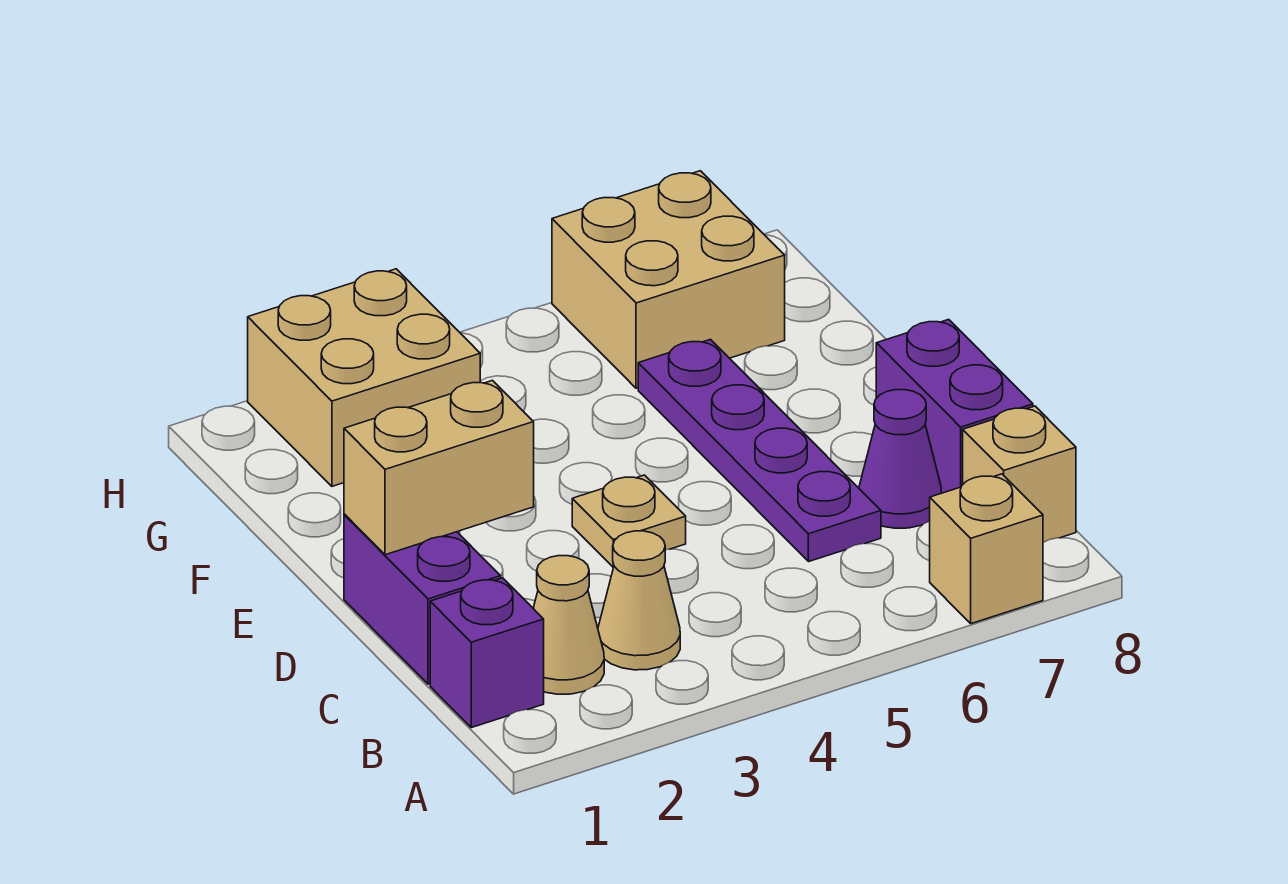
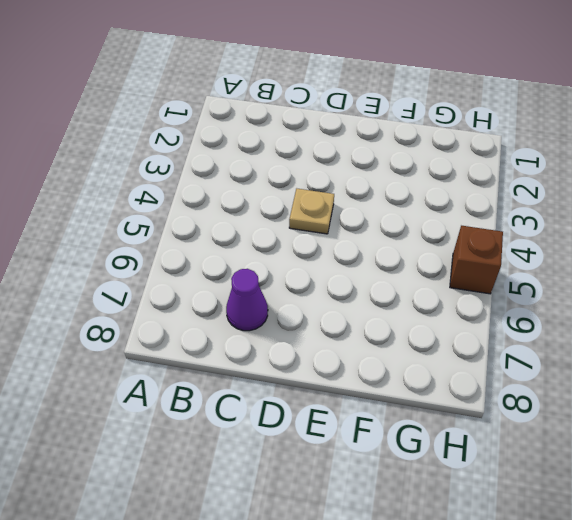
brown 1x1 brick [450,226,503,294] -> none
none -> tan 1x1 brick [930,474,1043,624]
none -> purple 1x1 brick [430,578,544,728]
none -> tan 1x1 cone [533,556,604,694]

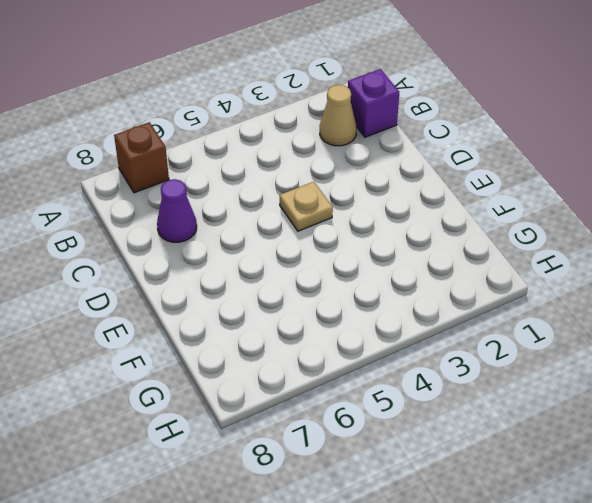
brown 1x1 brick [114,122,169,193] -> tan 1x1 brick [930,474,1043,624]
none -> tan 1x1 cone [598,531,680,670]
none -> tan 1x1 brick [963,406,1076,542]
none -> purple 1x2 brick [344,514,501,684]

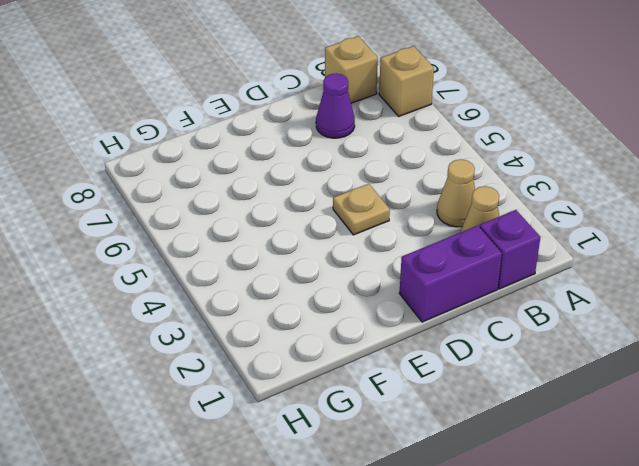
none -> purple 1x4 plate [638,339,881,562]
none -> purple 1x2 brick [876,320,1033,493]
none -> tan 2x2 brick [248,269,480,486]

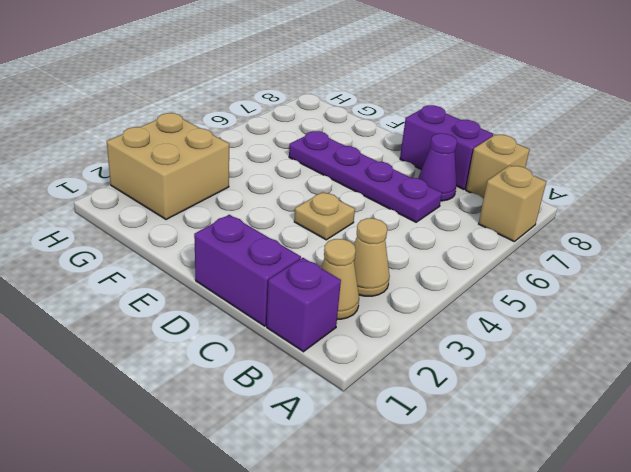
none -> tan 2x2 brick [552,171,785,388]
none -> tan 1x2 brick [344,380,534,555]

